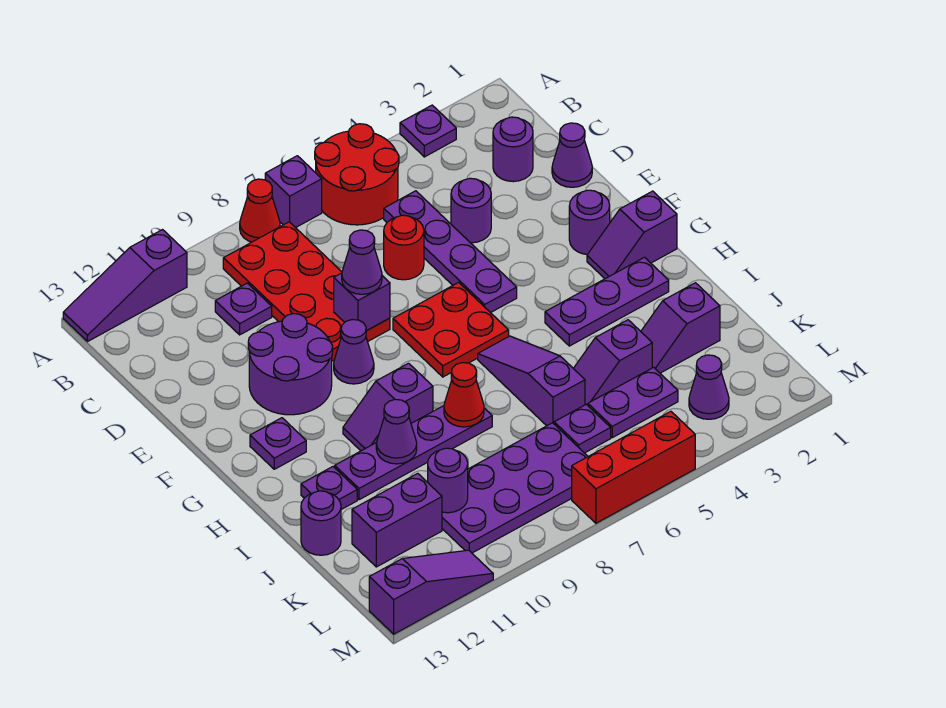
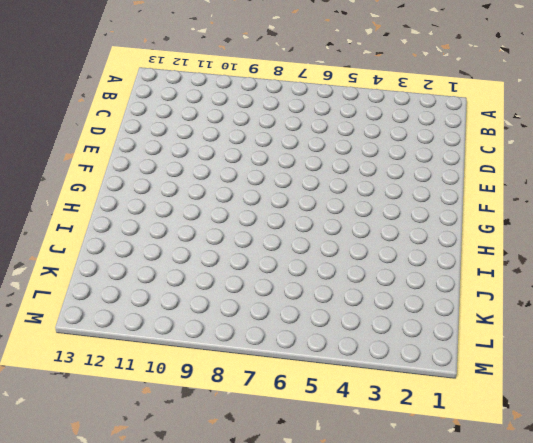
none -> purple 1x1 plate [400,105,456,157]
none -> red 2x2 round brick [315,124,399,225]
none -> purple 1x1 brick [265,156,322,228]
none -> red 1x1 cone [240,179,280,242]

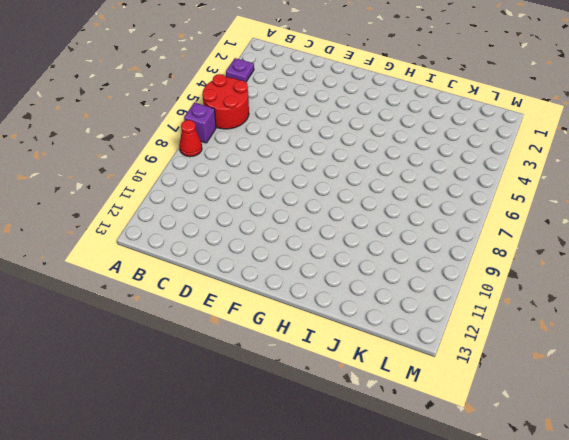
none -> purple 1x3 slope [63,230,187,342]
none -> red 2x4 plate [223,222,390,361]
none -> purple 1x1 round brick [493,117,533,182]
none -> purple 1x4 plate [384,191,517,313]

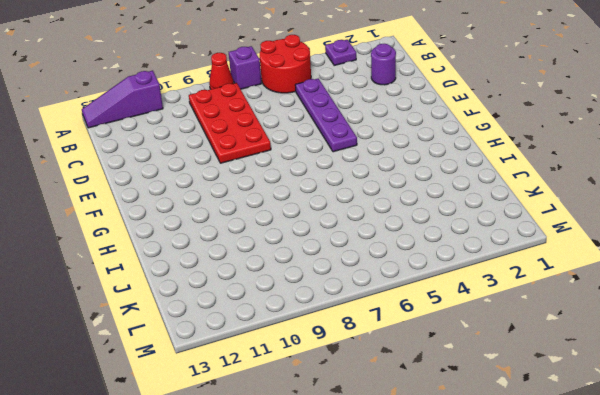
none -> purple 1x1 plate [215,283,272,335]
none -> purple 1x1 cone [552,123,592,187]
none -> purple 1x1 round brick [451,178,491,243]
none -> red 1x1 round brick [384,215,424,280]

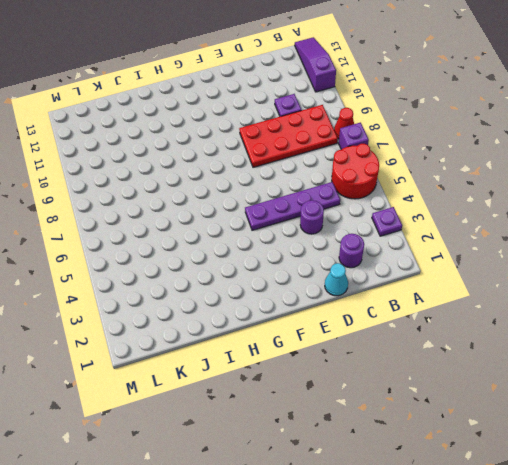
cyan 1x1 cone [325,263,348,296] -> purple 1x1 cone [552,123,592,187]
none -> red 1x1 round brick [384,215,424,280]
none -> purple 2x2 round brick [248,314,333,415]
none -> purple 1x1 round brick [569,190,610,254]
none -> red 2x2 plate [393,282,509,377]

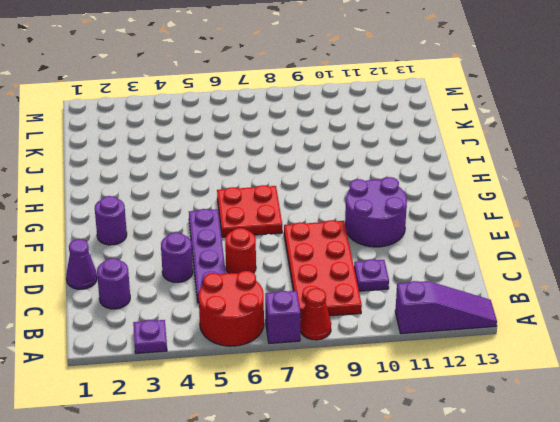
none -> purple 1x1 cone [334,320,374,384]
none -> purple 1x2 slope [587,191,677,279]
none -> purple 1x1 plate [250,418,306,469]
none -> purple 1x3 plate [545,257,669,346]

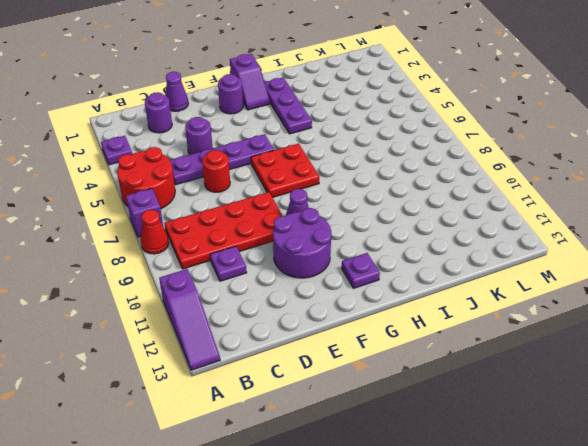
none -> purple 1x3 slope [478,336,585,426]
none -> purple 1x2 slope [343,363,433,451]
none -> purple 1x4 plate [335,406,492,500]
none -> purple 1x1 plate [301,467,357,510]

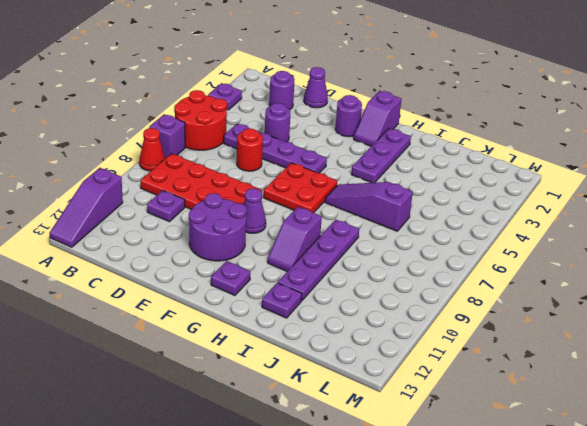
none -> purple 1x2 slope [641,283,720,373]
none -> purple 1x2 slope [573,320,652,405]
none -> purple 1x1 round brick [301,491,341,555]
none -> purple 1x2 plate [588,367,678,438]

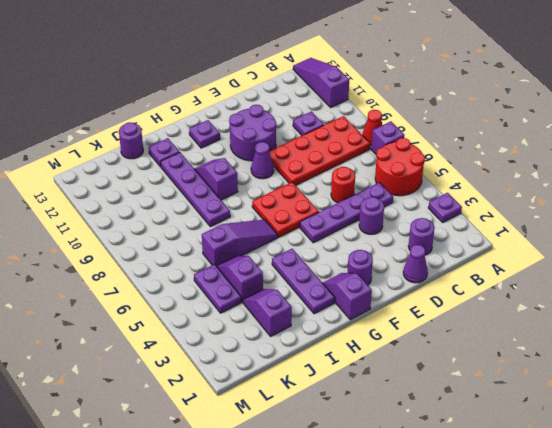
none -> purple 1x1 plate [554,404,611,453]
none -> purple 2x4 plate [442,423,588,553]
none -> purple 1x2 brick [352,473,442,567]
none -> purple 1x1 cone [689,355,729,419]

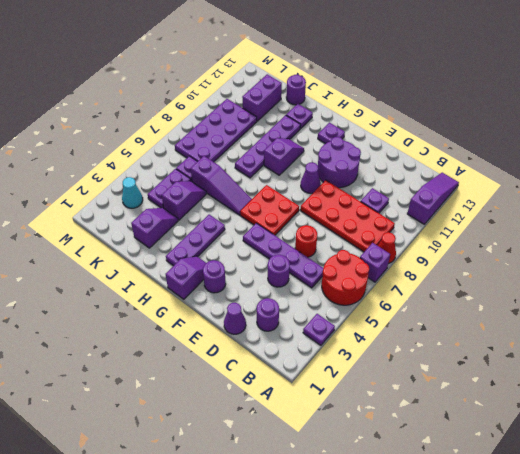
cyan 1x1 cone [122,177,143,208] -> purple 1x1 cone [689,355,729,419]
none -> red 1x3 brick [572,411,695,523]
none -> purple 1x3 slope [369,550,493,634]
none -> purple 1x1 brick [334,273,390,331]
none -> red 1x1 cone [444,363,484,427]

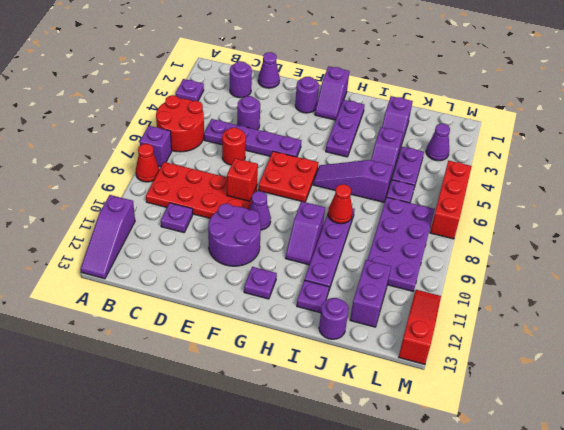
red 1x1 brick [227,158,258,201] -> purple 1x1 brick [334,273,390,331]
red 1x3 slope [399,290,441,365] -> purple 1x3 slope [369,550,493,634]
none -> purple 1x1 cone [376,399,417,464]
none -> purple 1x1 round brick [428,448,468,513]
none -> purple 1x1 cone [342,230,382,294]

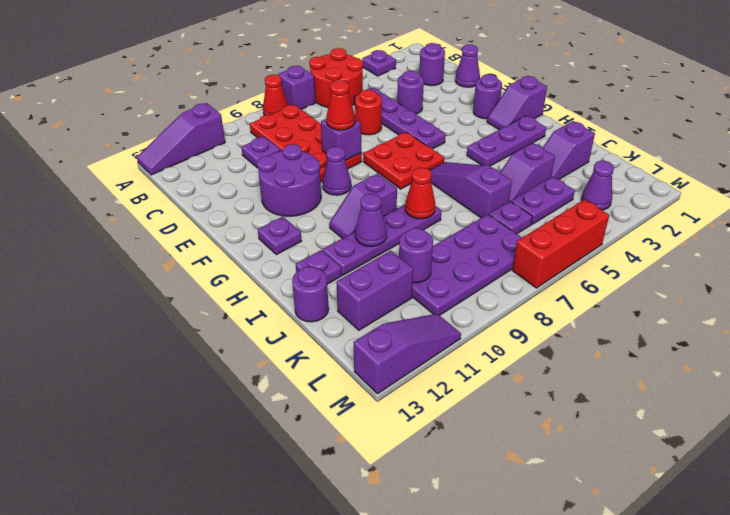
red 1x1 cone [326,80,355,130] -> purple 1x1 cone [342,230,382,294]

